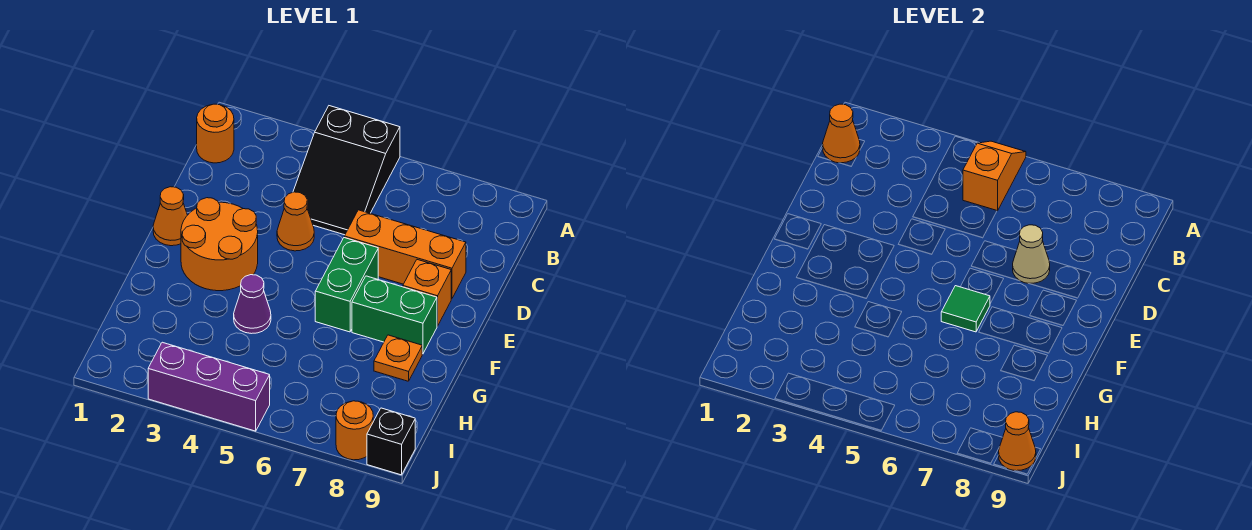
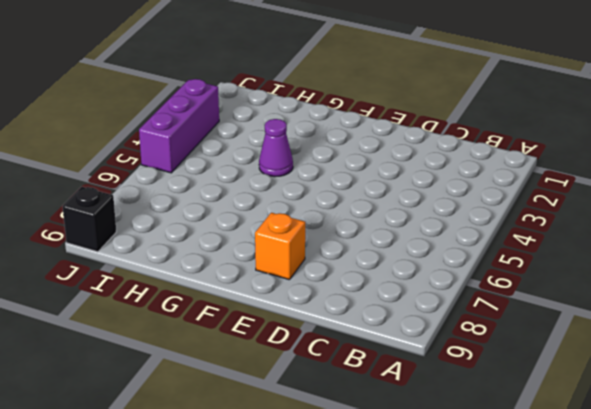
none -> black 2x3 slope [293,106,400,235]
none -> orange 1x1 round brick [197,104,234,163]
none -> orange 1x1 cone [277,192,314,251]

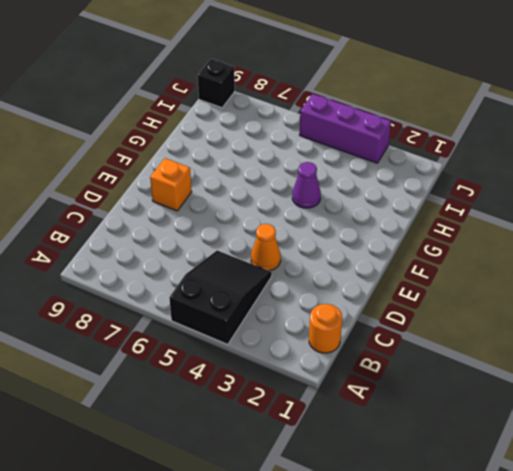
none -> orange 1x3 brick [344,210,466,299]
none -> orange 1x1 cone [153,187,187,246]
none -> orange 2x2 round brick [181,198,258,291]

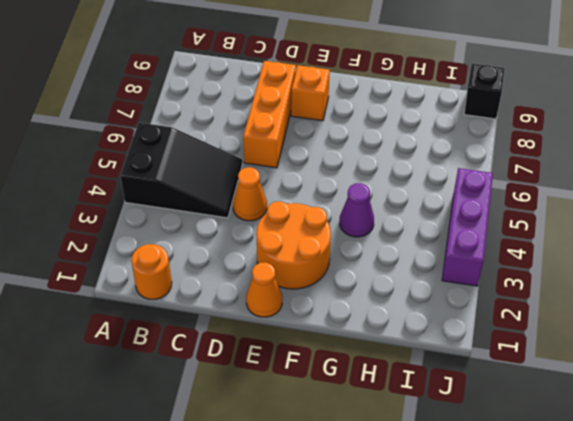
none -> green 1x2 brick [315,238,378,332]
none -> green 1x2 brick [352,276,437,354]
none -> orange 1x1 plate [374,335,422,381]

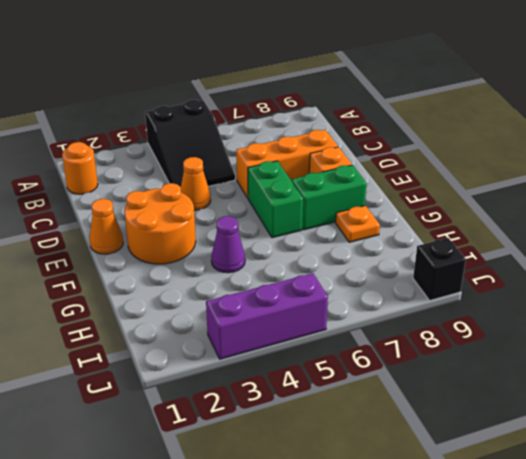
none -> orange 1x1 round brick [336,401,373,460]
none -> orange 1x2 slope [963,141,1026,211]
none -> orange 1x1 cone [823,104,860,163]

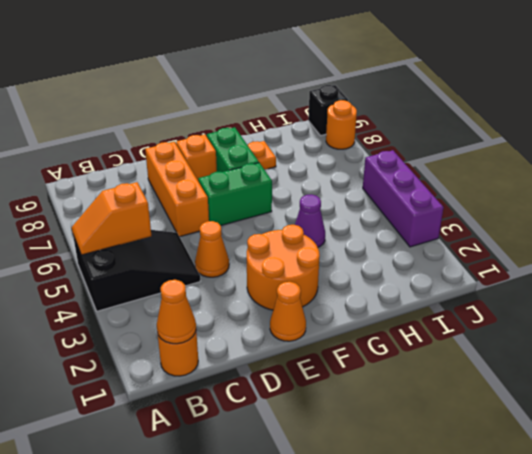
none -> tan 1x1 cone [1013,225,1050,284]
none -> green 1x1 tile [941,286,990,332]
none -> orange 1x1 cone [999,412,1036,471]

